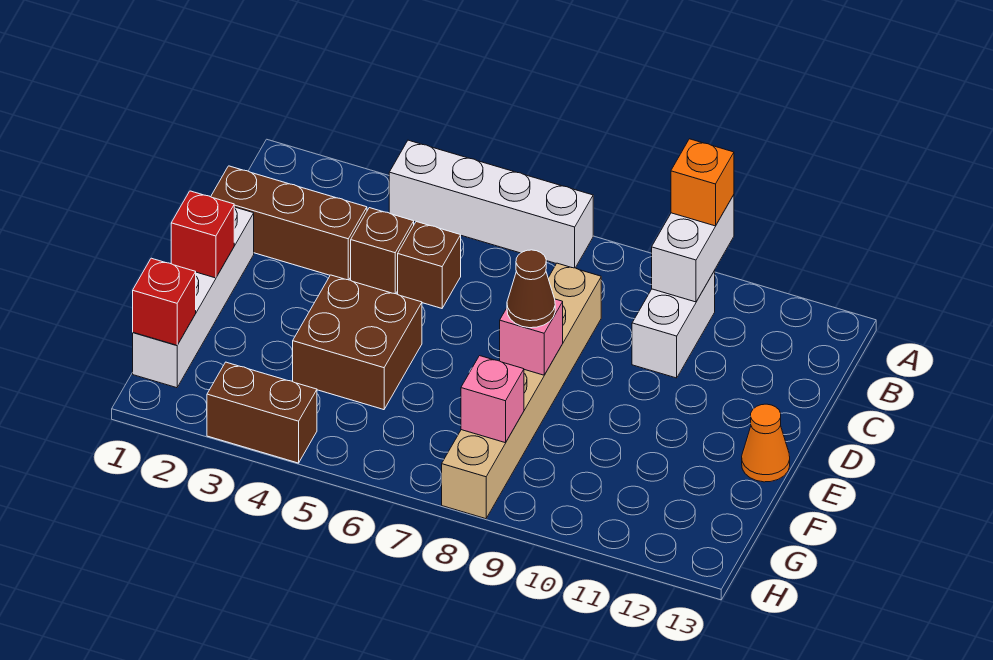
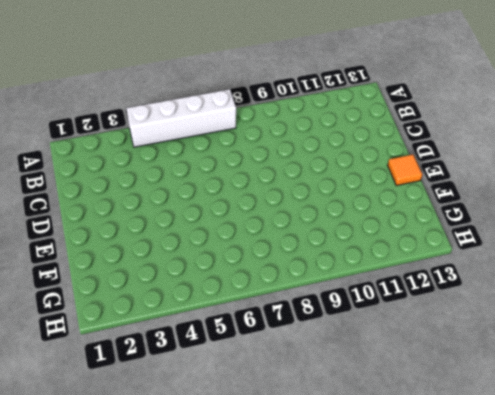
orange 1x1 tile [387,154,422,186] -> orange 1x1 cone [742,404,790,482]
none -> white 1x2 brick [632,271,715,378]
none -> brown 1x3 brick [211,166,367,280]
none -> brown 1x1 brick [351,208,414,294]

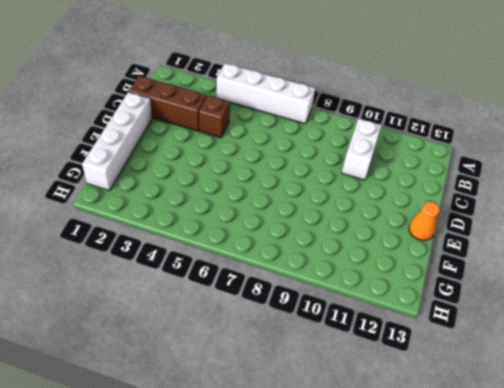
none -> brown 1x1 brick [398,222,461,308]
none -> tan 1x6 brick [442,263,601,519]
none -> brown 2x2 brick [293,275,422,410]

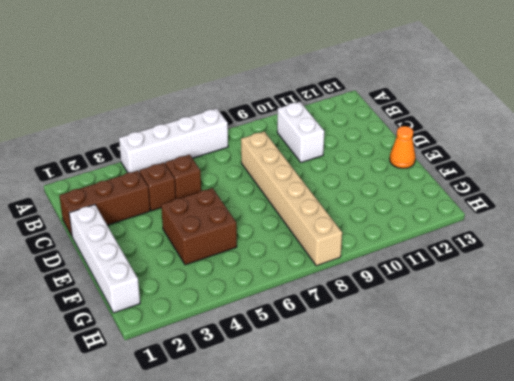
none -> brown 1x2 brick [207,362,317,463]
none -> white 1x2 brick [652,195,734,302]
none -> red 1x1 brick [171,191,234,278]

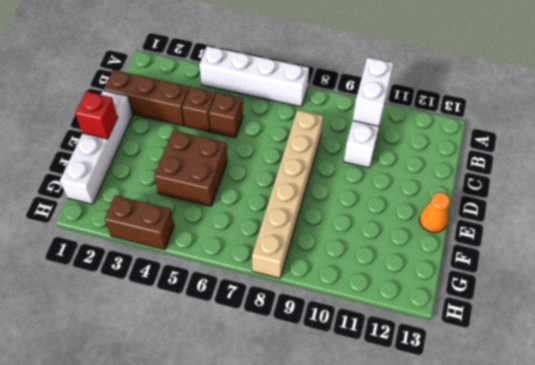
none -> pink 1x1 brick [500,299,563,375]
none -> red 1x1 brick [133,258,196,345]
none -> pink 1x1 brick [461,356,524,443]

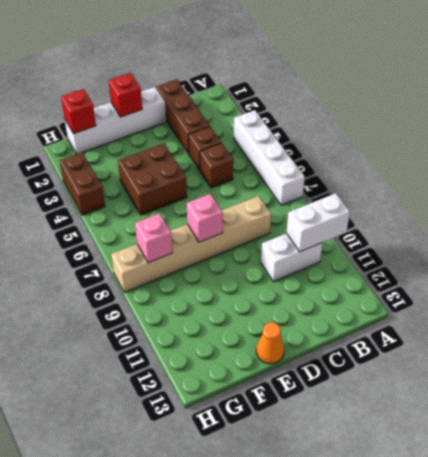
none -> orange 1x1 brick [671,139,734,226]
none -> brown 1x1 cone [507,250,555,328]

